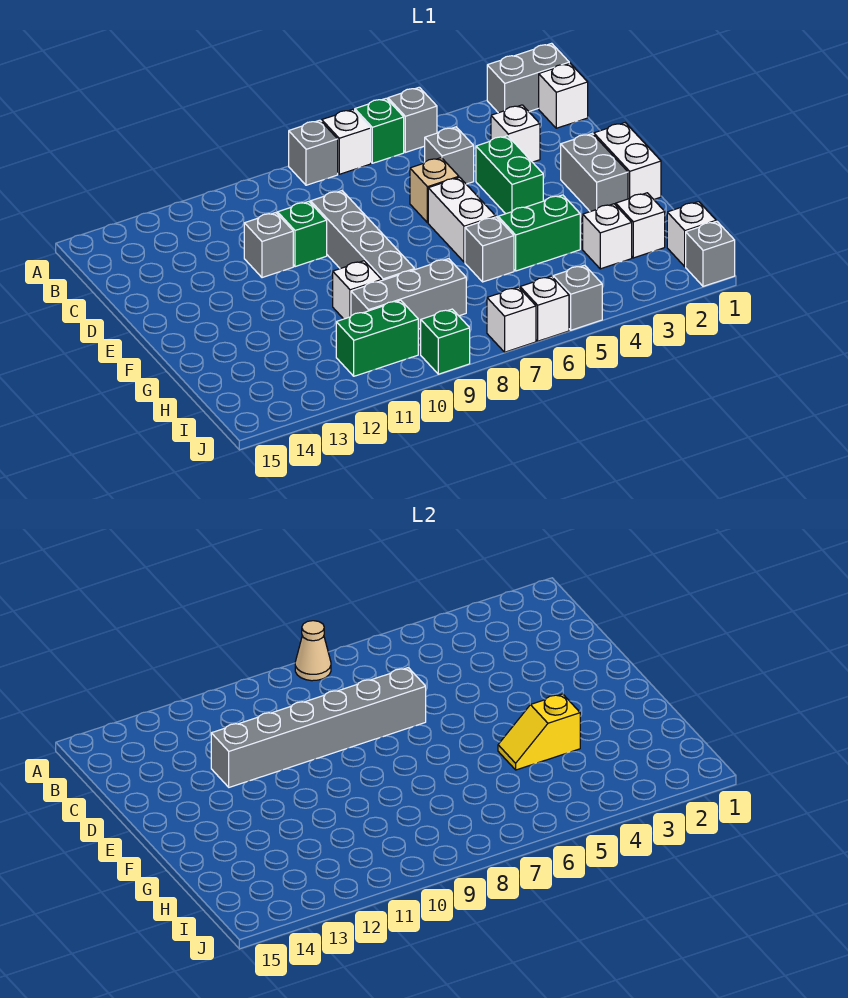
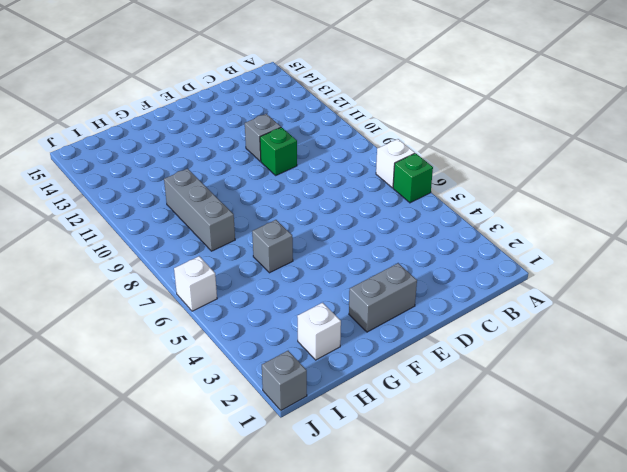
none -> grey 1x2 brick [487,43,569,113]
none -> grey 1x1 brick [388,87,437,152]
none -> grey 1x1 brick [289,120,338,185]
none -> white 1x1 brick [539,63,588,128]

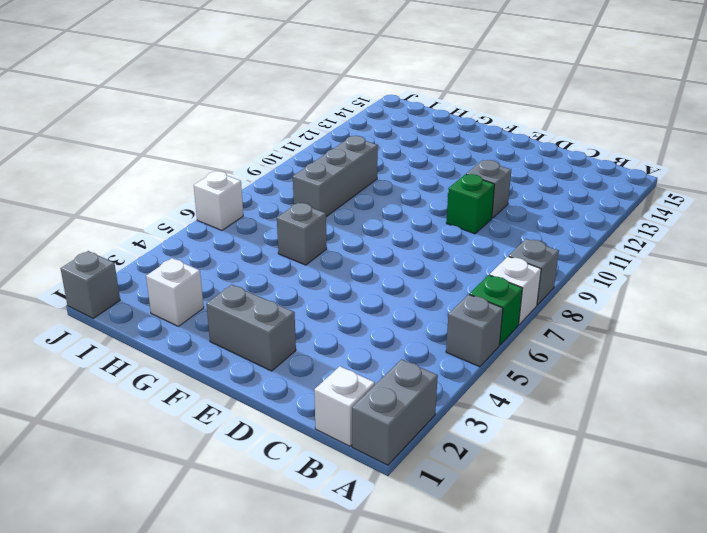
none -> white 1x1 brick [491,105,540,162]
none -> grey 1x1 brick [425,127,474,184]
none -> green 1x2 brick [476,136,543,214]
none -> tan 1x1 brick [410,158,459,223]

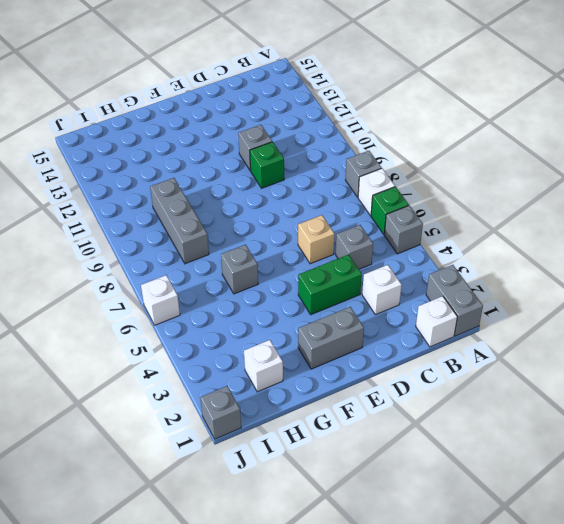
none -> grey 1x4 brick [311,191,415,280]
none -> white 1x2 brick [594,123,661,199]
none -> white 1x2 brick [428,177,496,262]
none -> green 1x2 brick [498,195,580,271]

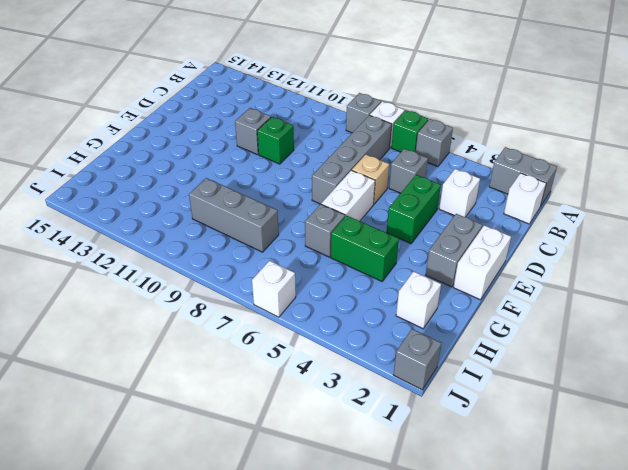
grey 1x4 brick [312,115,392,204] -> grey 1x4 brick moved to [311,191,415,280]
none -> white 1x1 brick [333,261,382,319]
none -> white 1x1 brick [583,204,632,269]
none -> white 1x1 brick [667,202,716,267]
none -> green 1x2 brick [336,300,418,376]

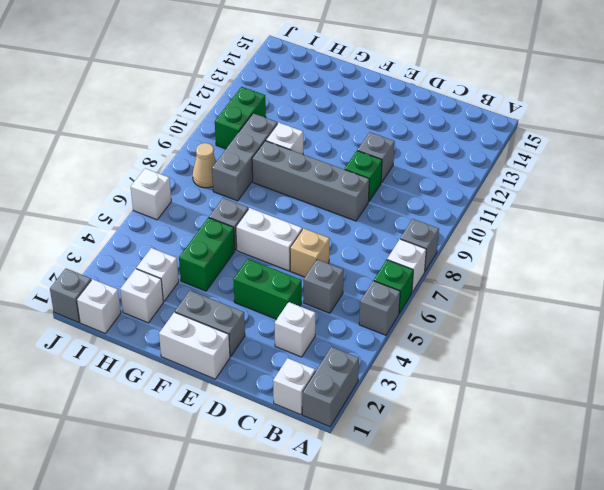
tan 1x1 cone [193,143,216,188] -> tan 1x1 cone moved to [295,621,331,681]
none -> grey 1x1 brick [553,265,602,330]
none -> white 1x1 brick [487,287,536,352]
none -> green 1x1 brick [421,309,470,374]
none -> grey 1x6 brick [211,668,426,787]

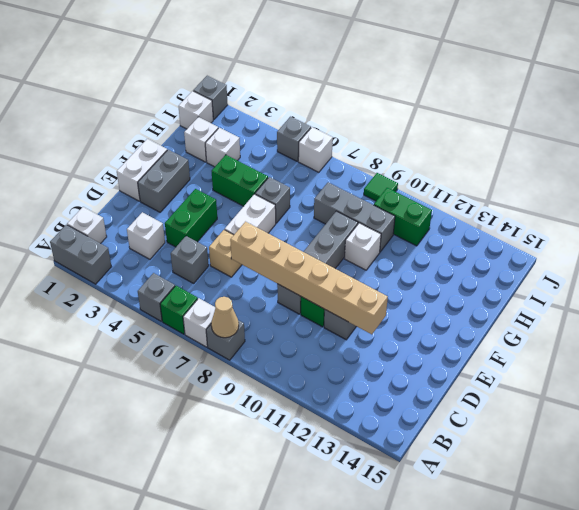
tan 1x6 brick [230,222,388,334] -> grey 1x6 brick [211,668,426,787]
green 1x1 tile [364,173,398,201] -> green 1x1 brick [421,309,470,374]
none -> white 1x1 brick [487,287,536,352]
none -> yellow 1x2 slope [498,694,580,770]

